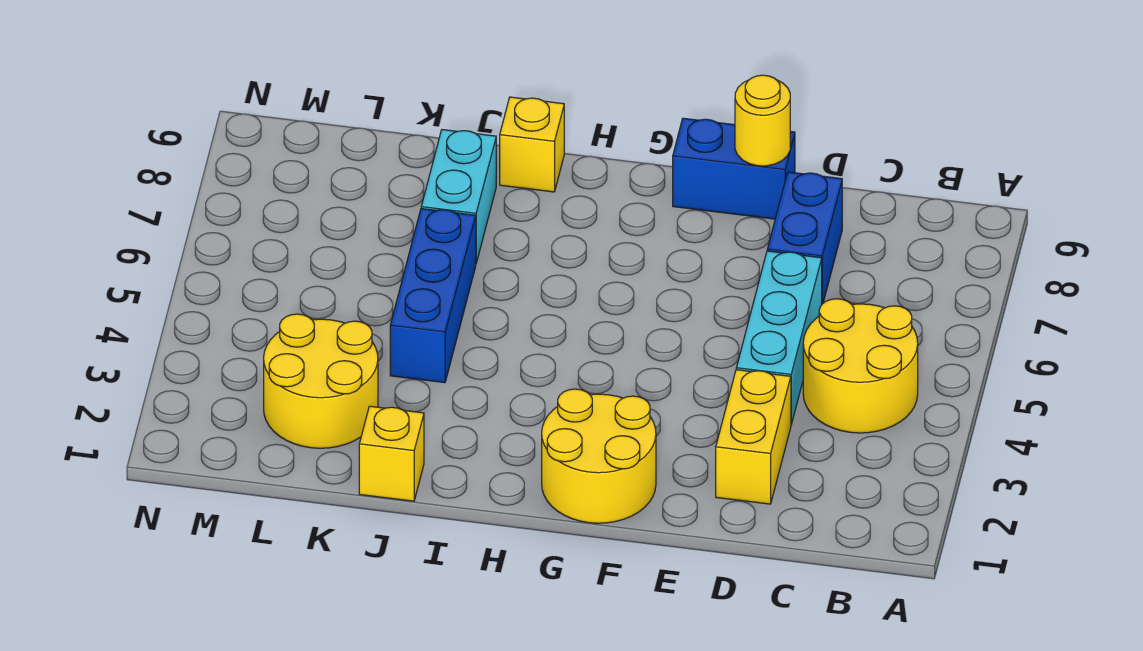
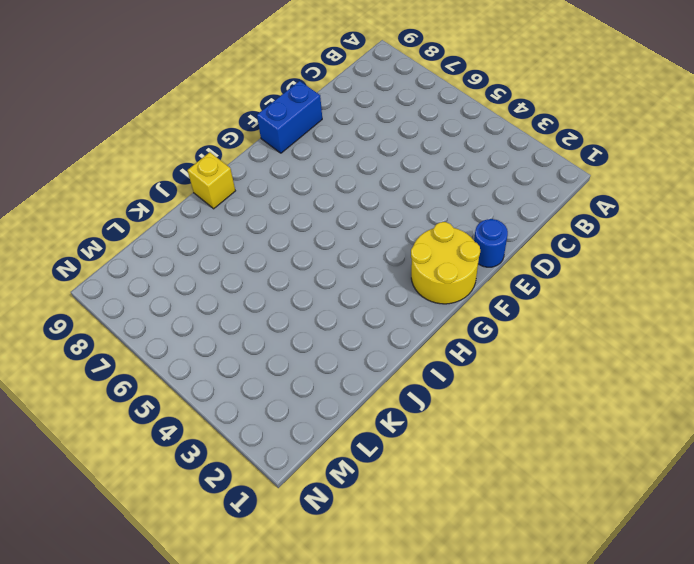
blue 1x1 round brick [474,219,508,267] -> none
none -> yellow 2x2 round brick [803,299,918,433]
none -> yellow 1x2 brick [716,370,791,504]
none -> cyan 1x3 brick [736,251,822,424]

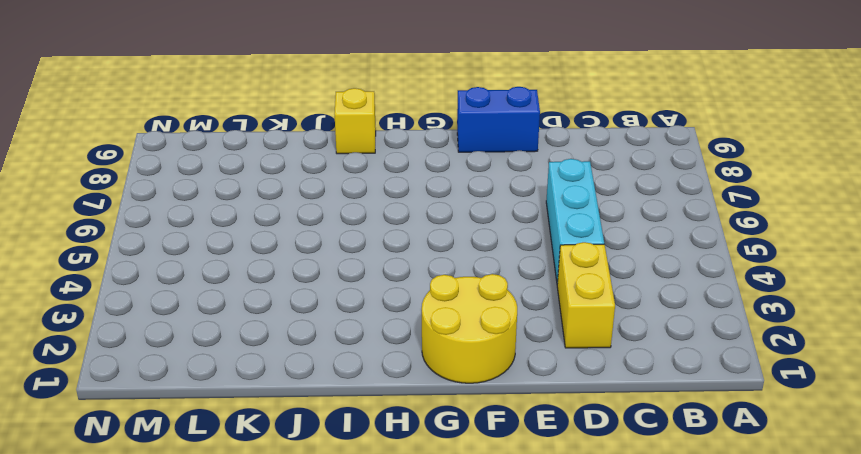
none -> yellow 2x2 round brick [803,299,918,433]
none -> blue 1x2 brick [767,172,842,304]
none -> yellow 1x1 brick [359,406,424,501]

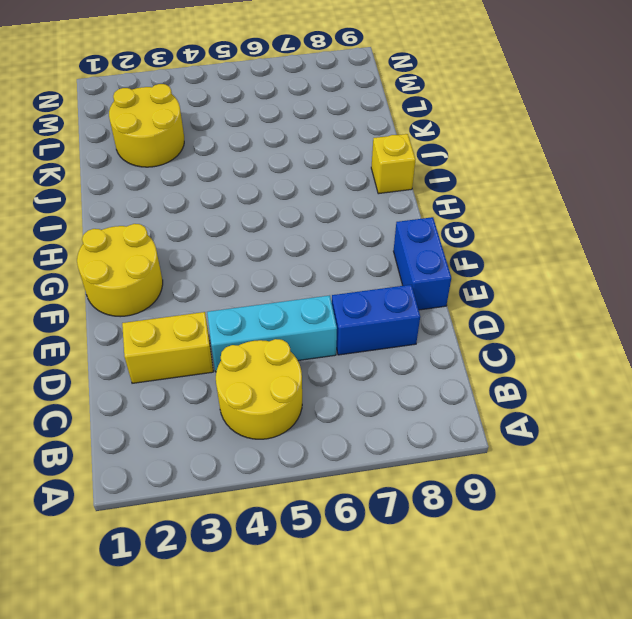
none -> yellow 1x1 brick [359,406,424,501]
none -> blue 1x3 brick [390,209,476,383]
none -> cyan 1x2 brick [421,130,496,263]

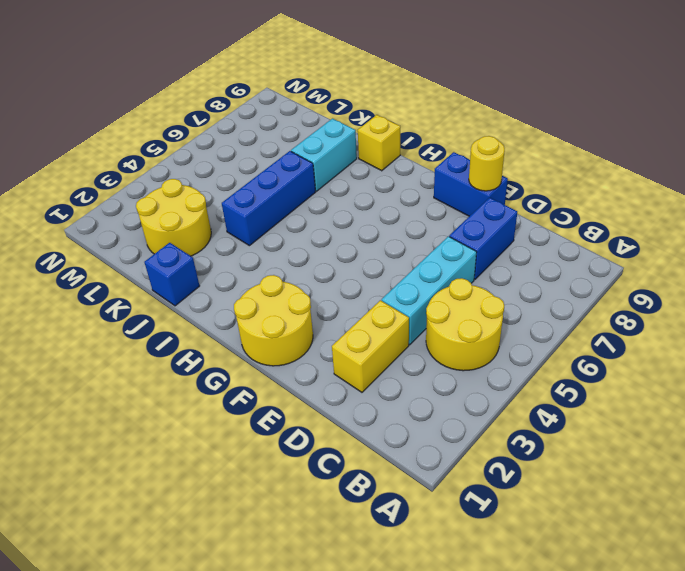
blue 1x1 brick [144,243,199,306] -> yellow 1x1 brick [359,406,424,501]

